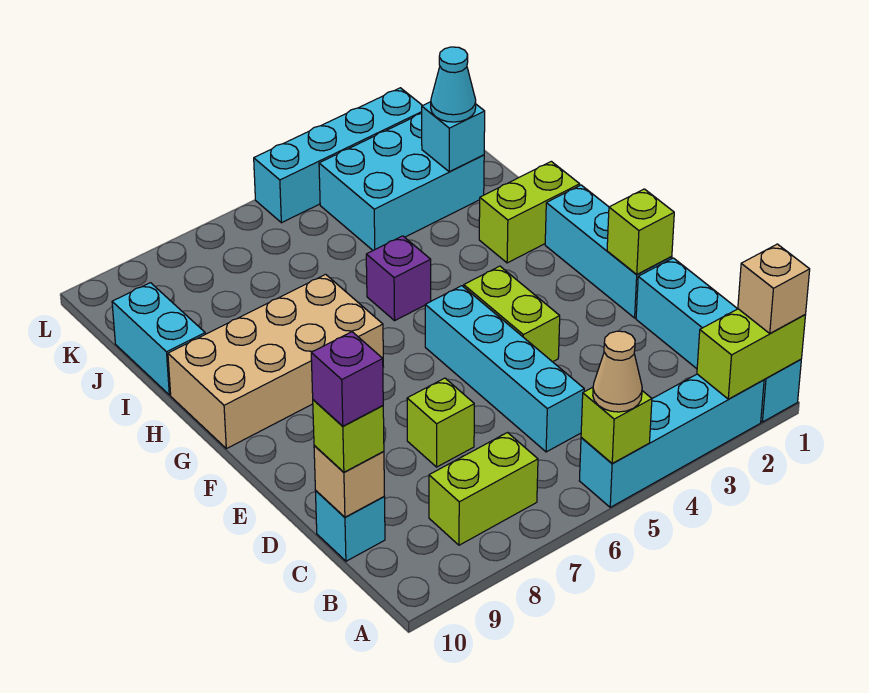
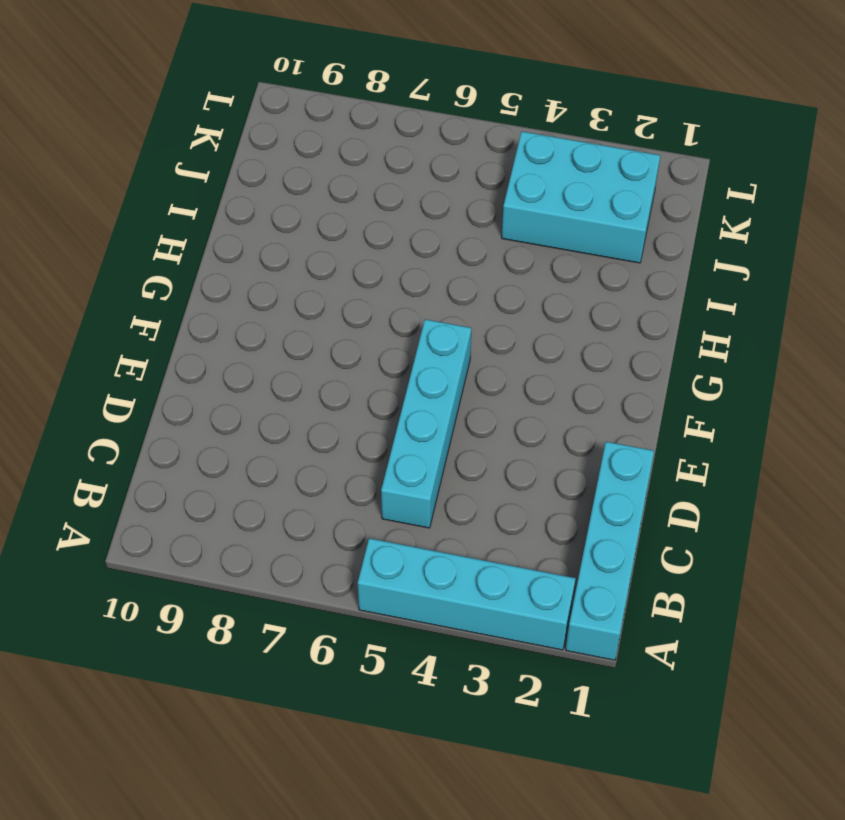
none -> lime 1x2 brick [429,433,538,545]
none -> cyan 1x1 brick [315,491,385,561]
none -> lime 1x1 brick [407,378,474,467]

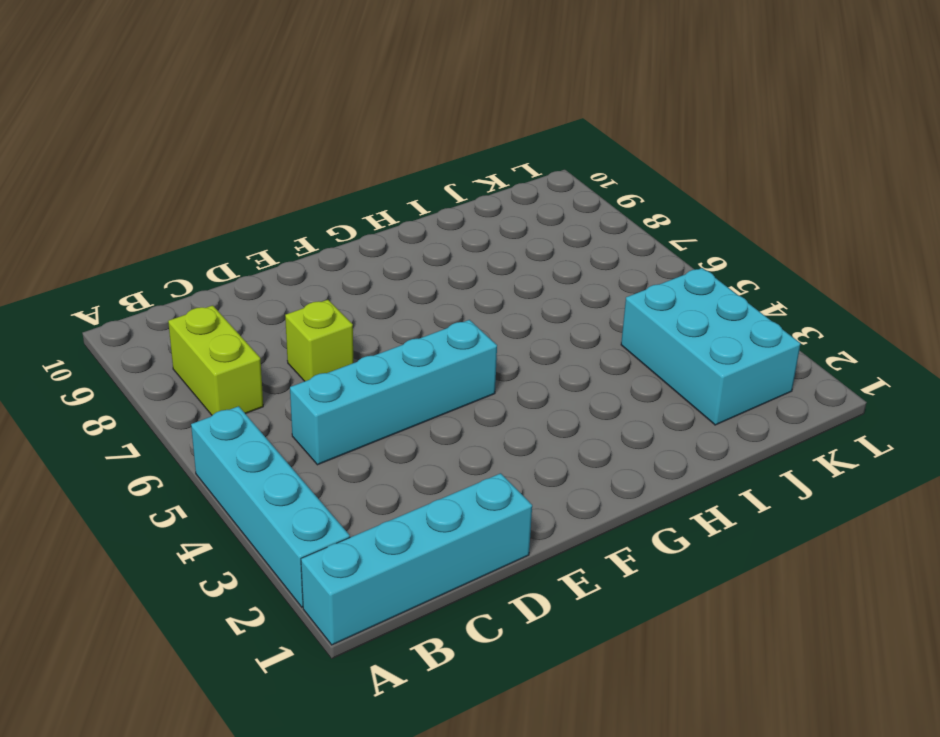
none -> cyan 1x1 brick [315,491,385,561]
none -> cyan 1x3 brick [545,185,672,318]
none -> lime 1x2 brick [464,266,560,362]

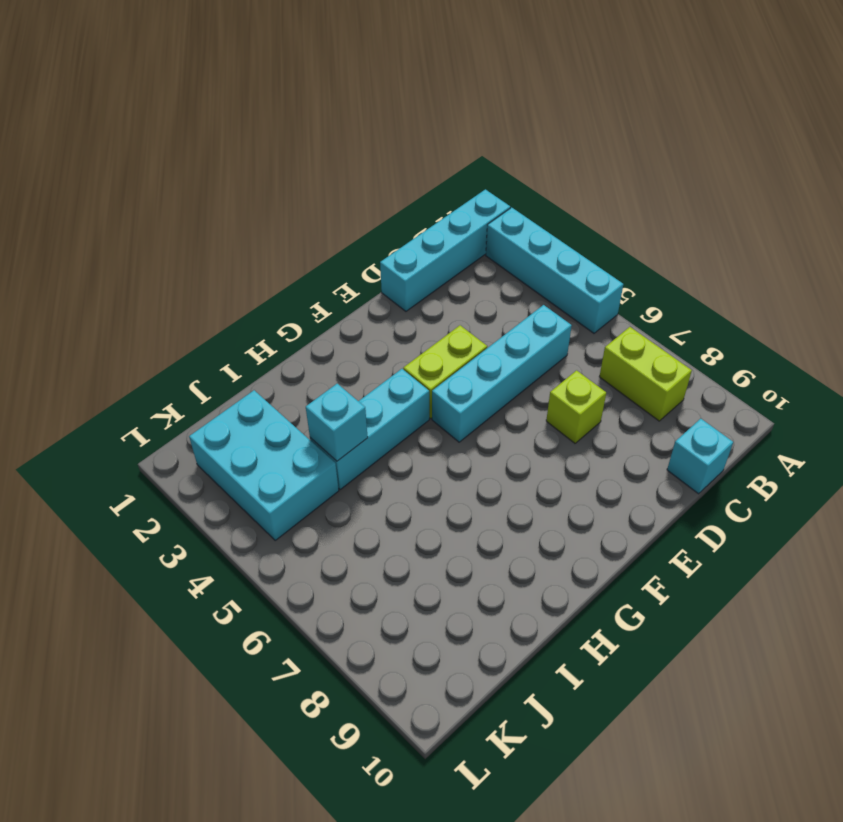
cyan 1x3 brick [310,369,429,490] -> cyan 1x3 brick moved to [545,185,672,318]
cyan 1x1 brick [306,384,368,461] -> cyan 1x1 brick moved to [422,102,485,172]
none -> tan 2x4 brick [168,274,383,449]
none -> lime 1x2 brick [479,161,580,263]
none -> purple 1x1 brick [366,236,431,321]

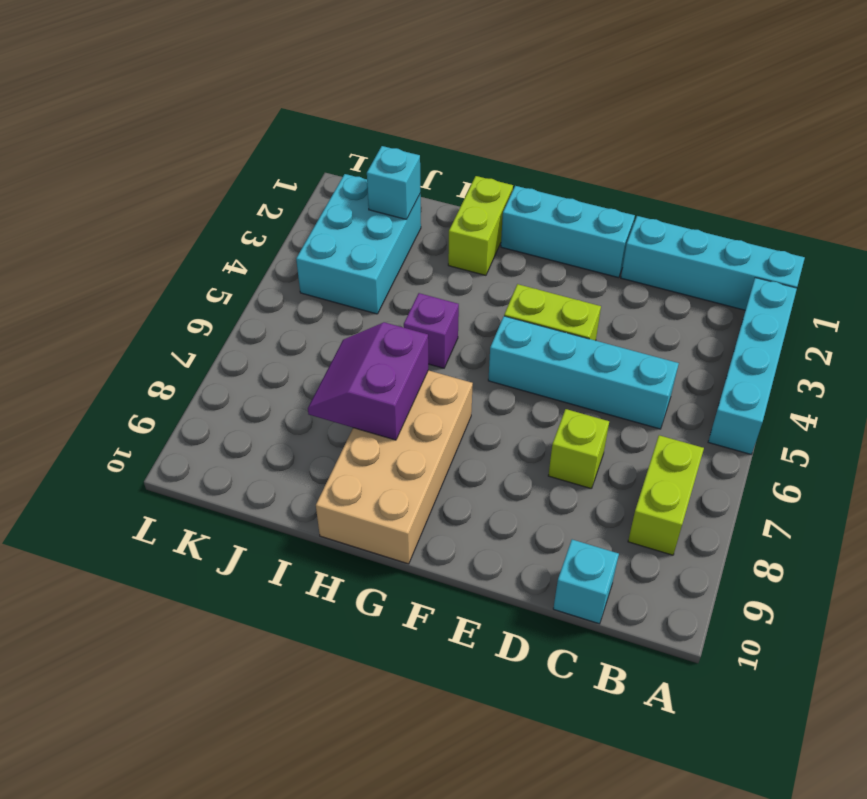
purple 2x2 slope [308,322,428,440] -> none
none -> cyan 1x2 brick [112,283,205,395]
none -> cyan 1x4 brick [254,88,422,223]
none -> lime 1x2 brick [697,309,805,399]

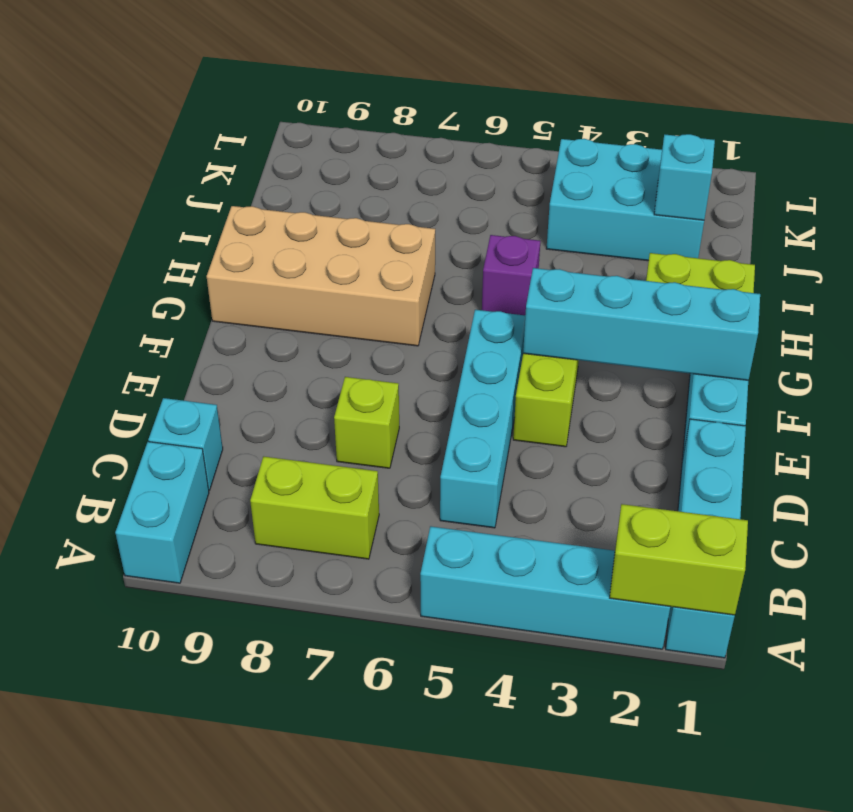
cyan 1x2 brick [115,442,209,583] -> cyan 1x2 brick moved to [112,283,205,395]
cyan 1x4 brick [523,268,760,380] -> cyan 1x4 brick moved to [254,88,422,223]
none -> lime 1x1 brick [581,387,652,464]
none -> tan 1x1 brick [314,445,384,517]
none -> lime 1x1 brick [607,189,674,275]

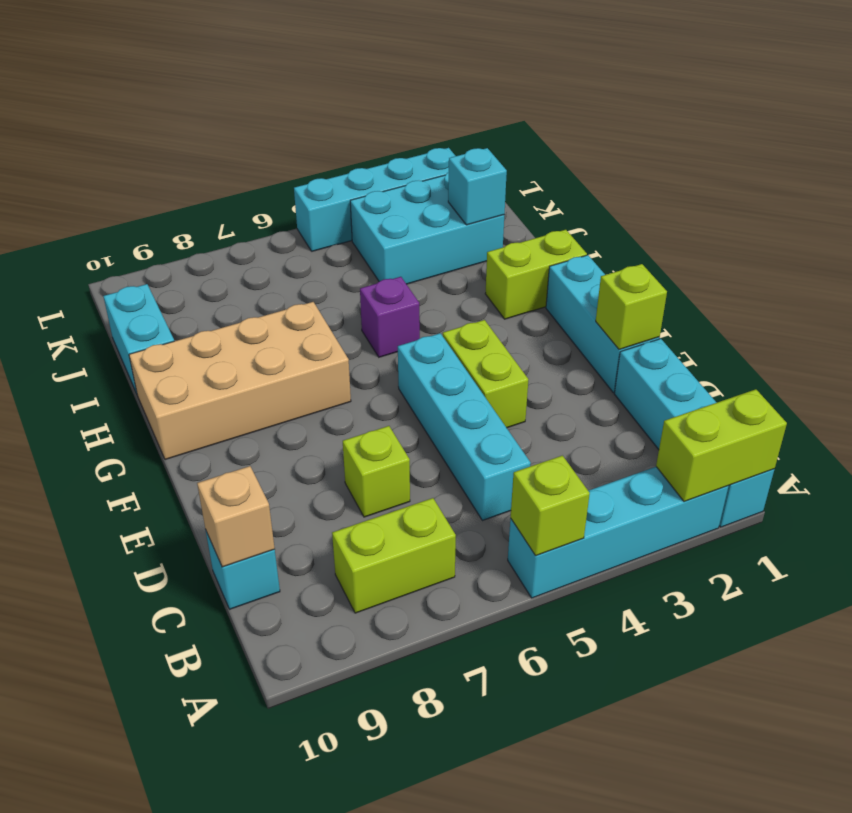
none -> tan 1x1 brick [738,244,810,333]
none -> tan 1x1 cone [593,331,642,412]
none -> lime 1x1 brick [313,400,384,472]

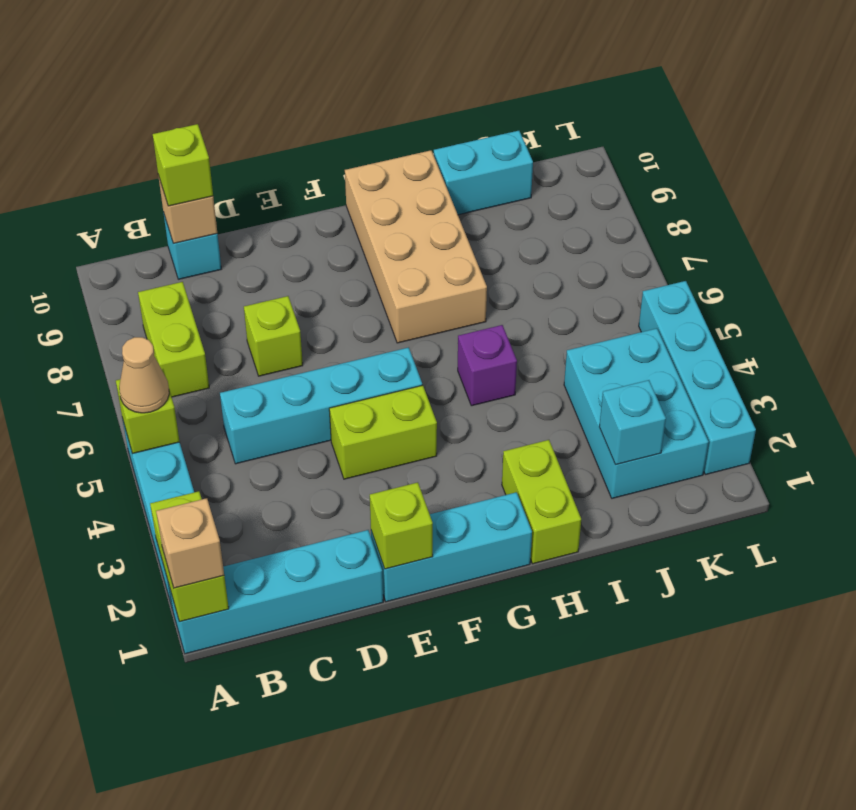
none -> cyan 1x1 cone [431,47,476,122]
none -> purple 1x1 brick [311,332,383,426]

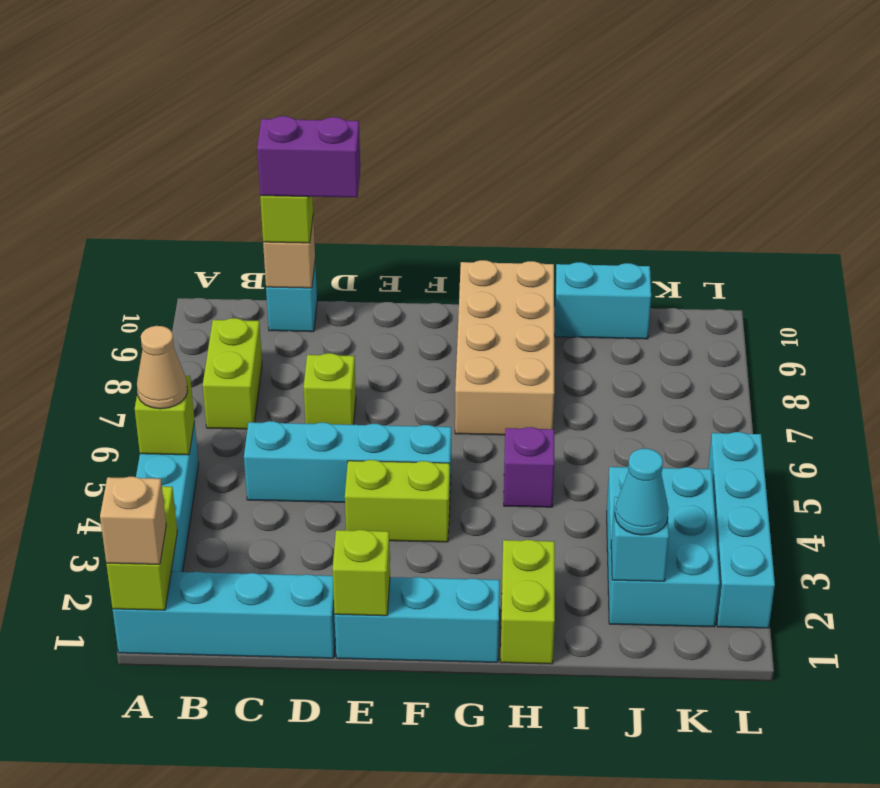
purple 1x2 brick [257,116,360,198] -> purple 1x1 brick [311,332,383,426]

